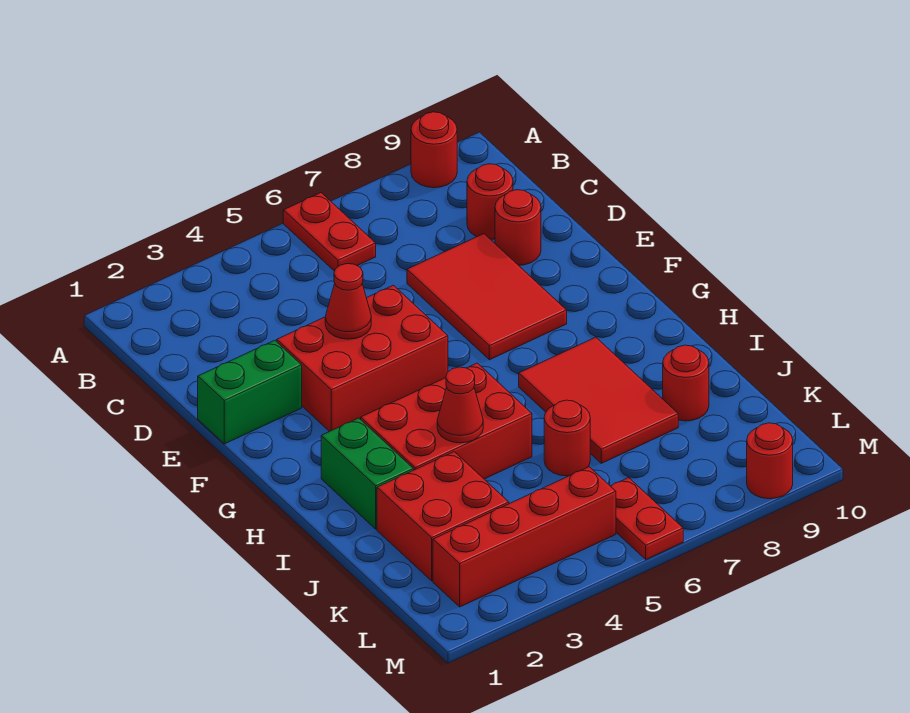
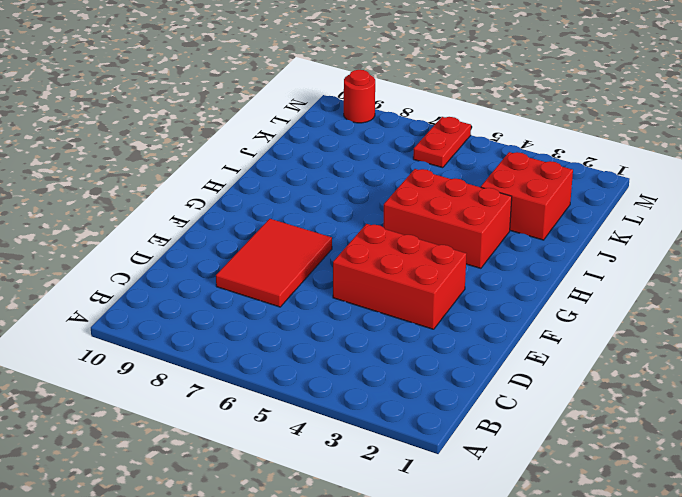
none -> red 1x2 plate [283,193,376,271]
none -> red 1x1 round brick [411,112,457,188]
none -> red 1x1 round brick [467,164,513,239]

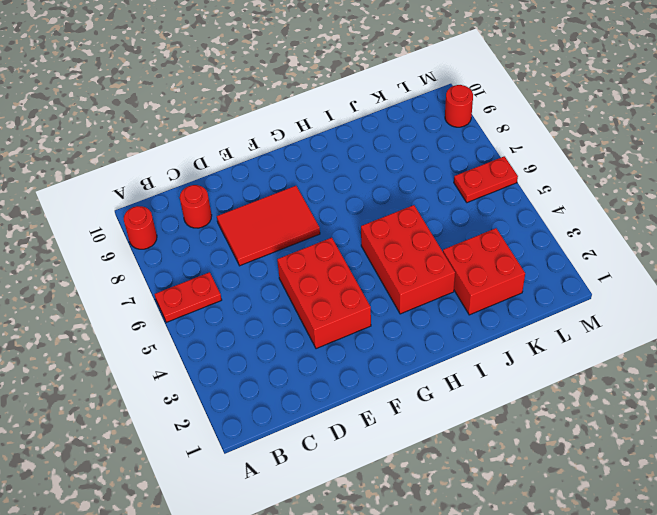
none -> red 1x1 round brick [495,190,541,265]
none -> green 1x2 brick [198,340,302,444]
none -> green 1x2 brick [321,418,413,529]

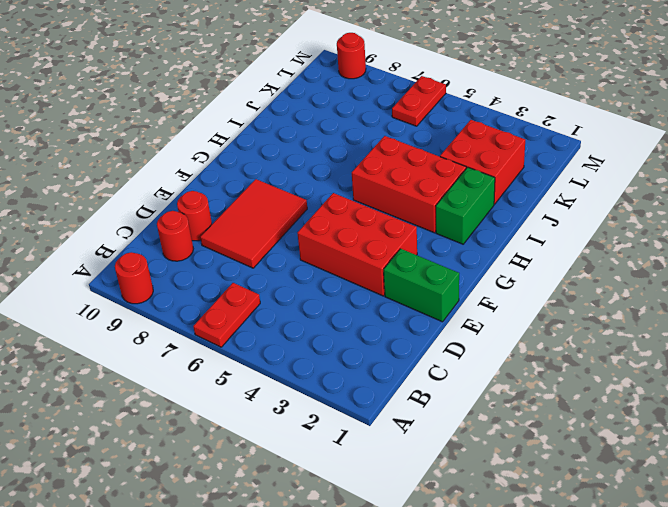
none -> red 2x3 tile [519,337,678,463]
none -> red 1x1 round brick [544,400,590,476]
none -> red 1x1 round brick [663,345,709,421]

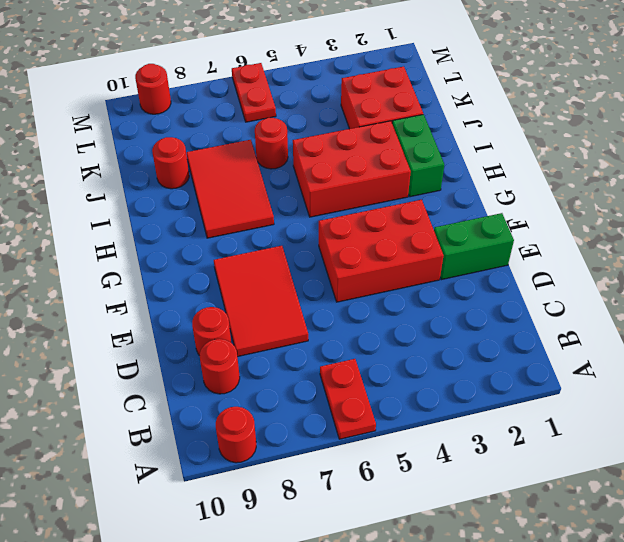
none -> red 1x4 brick [433,467,616,607]
none -> red 1x1 cone [325,264,371,339]
none -> red 1x1 cone [437,367,483,443]

